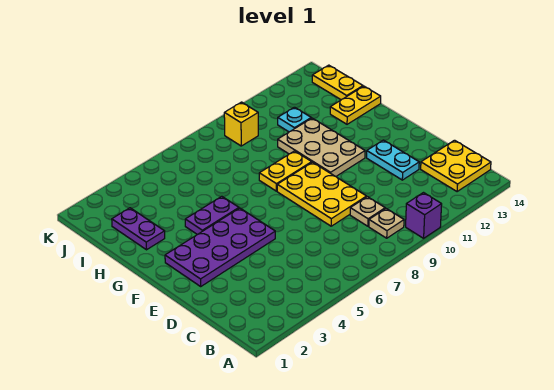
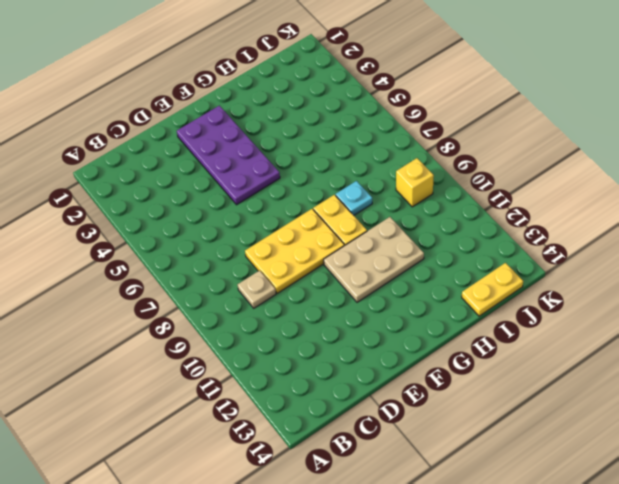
cyan 1x1 plate [336,181,372,215] -> cyan 1x1 plate moved to [278,107,311,132]
none -> purple 1x1 brick [406,193,442,238]
none -> tan 1x1 plate [369,209,404,238]
none -> yellow 2x2 plate [421,140,491,191]

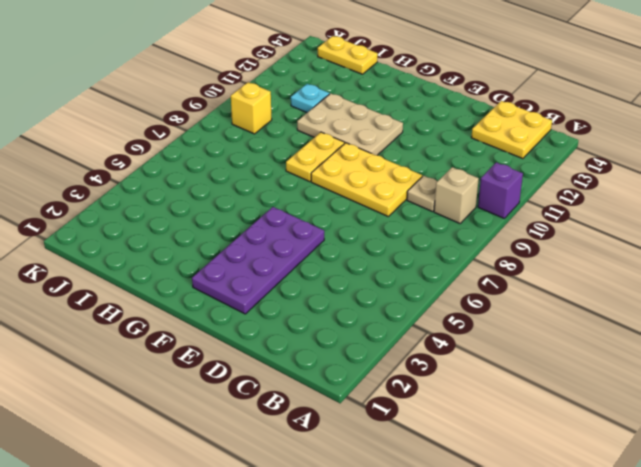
tan 1x1 brick [434,167,479,223] -> tan 1x1 plate [369,209,404,238]
none -> cyan 1x2 plate [367,140,419,180]
none -> purple 1x2 plate [185,196,239,235]
none -> purple 1x2 plate [112,208,165,250]

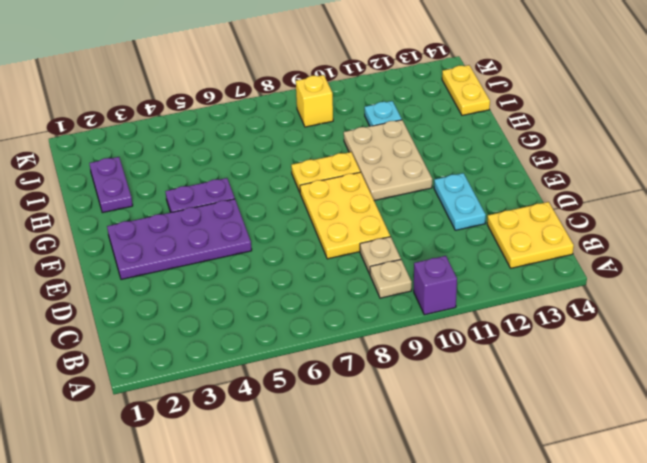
none -> yellow 1x2 plate [330,86,381,124]

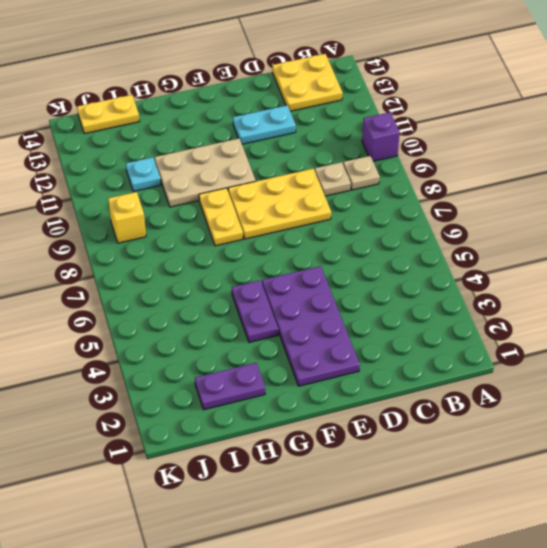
none -> yellow 1x2 plate [330,86,381,124]

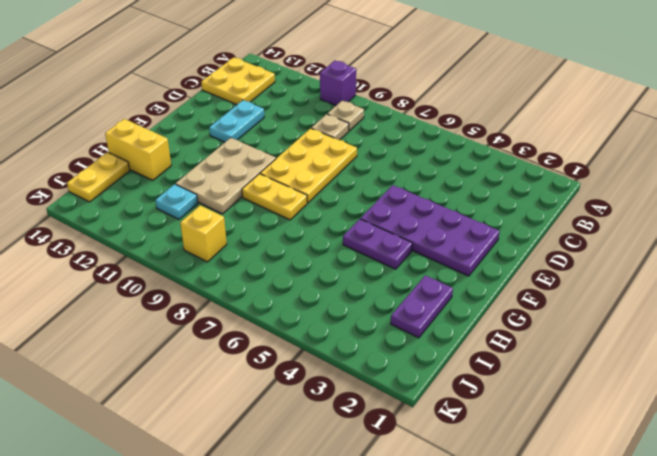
yellow 1x2 brick [105,119,171,180] -> yellow 1x2 plate [330,86,381,124]

